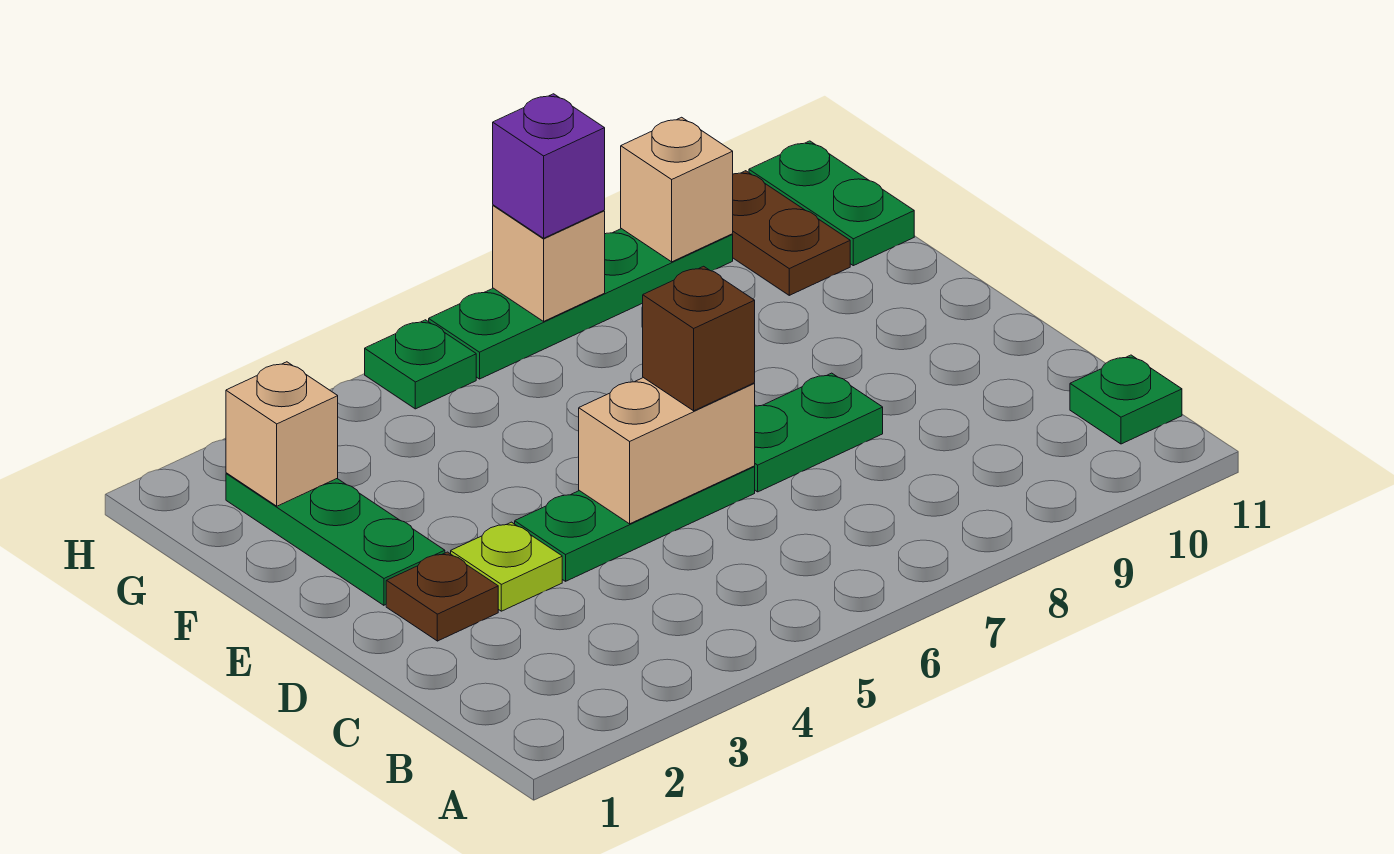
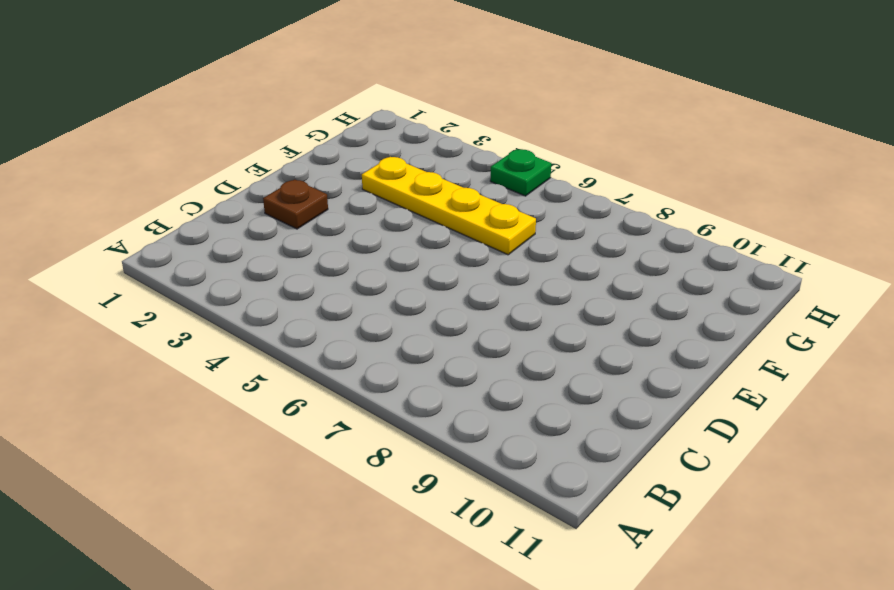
yellow 1x4 plate [362,157,536,255] -> none
none -> green 1x1 plate [1070,355,1182,444]
none -> lime 1x1 plate [451,522,562,611]
none -> green 1x3 plate [515,466,755,581]

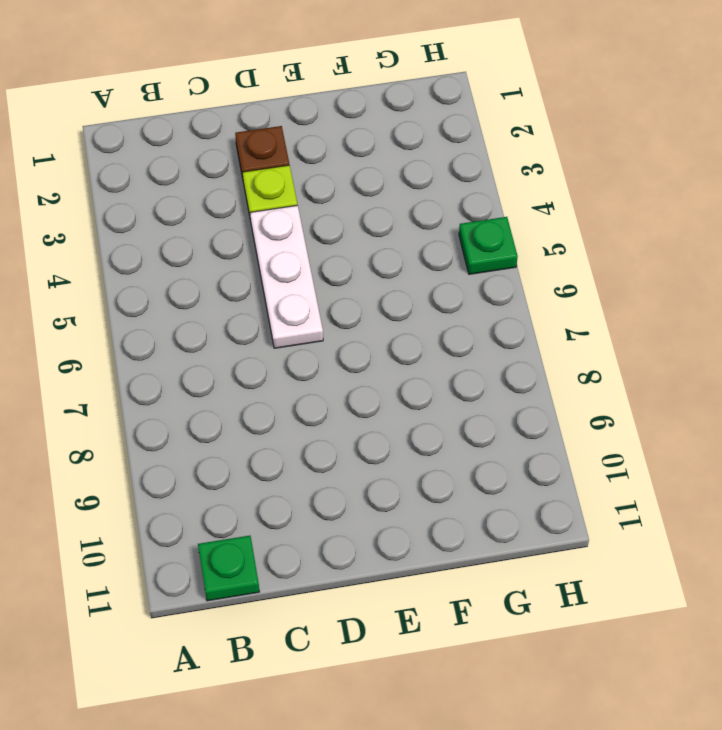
white 1x3 plate [250,205,323,348] -> green 1x3 plate [515,466,755,581]
none -> green 1x2 plate [754,373,883,492]
none -> green 1x3 plate [226,473,445,605]
none -> brown 1x2 plate [732,171,850,295]

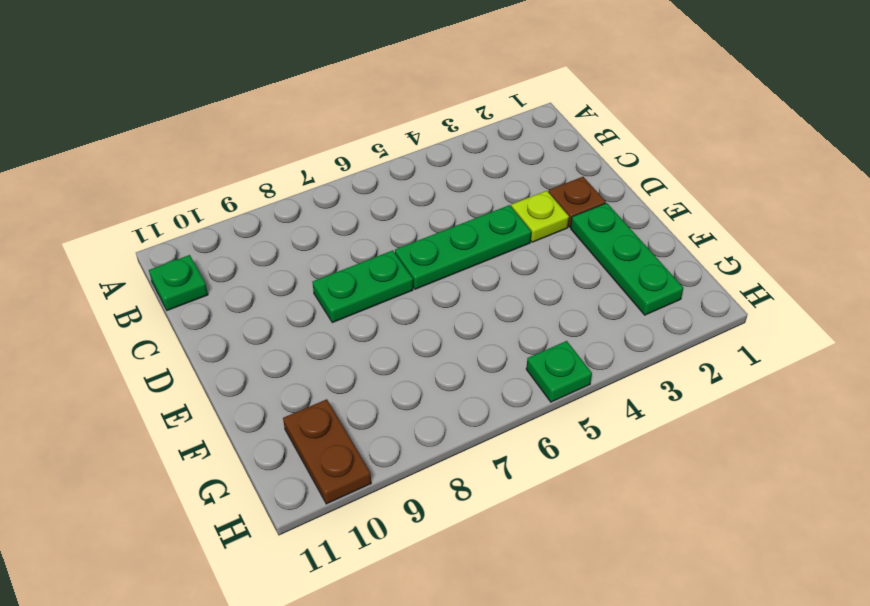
none -> green 1x2 plate [749,141,914,266]
none -> green 1x4 plate [429,229,733,379]
none -> tan 1x2 brick [579,378,755,524]

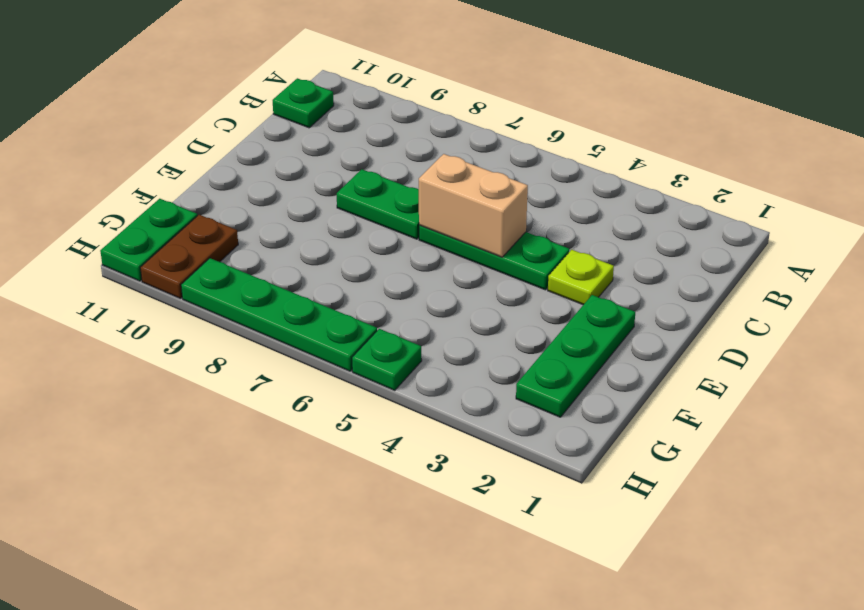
none -> brown 1x1 plate [386,552,498,641]
none -> tan 1x1 brick [226,362,338,506]
none -> tan 1x1 brick [493,205,605,321]

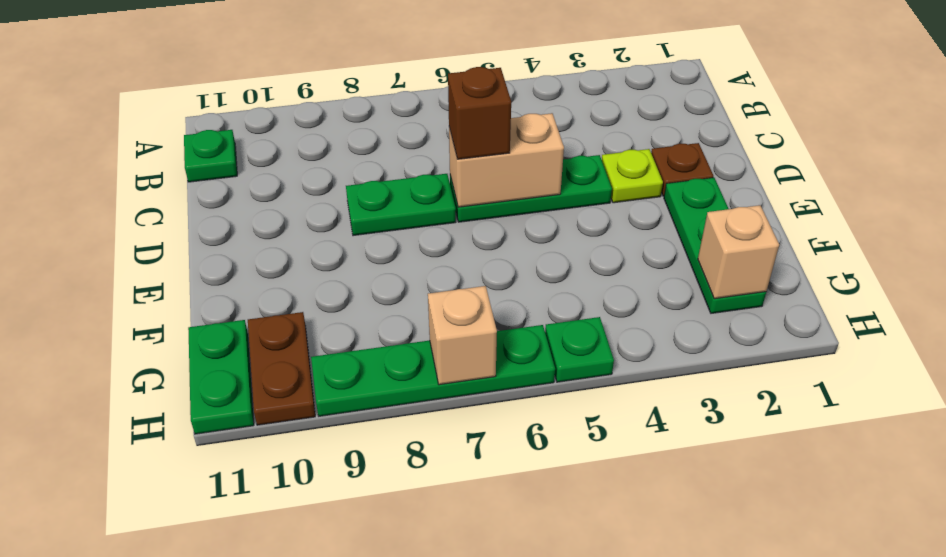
none -> tan 1x1 brick [621,117,733,262]
none -> purple 1x1 brick [493,94,605,238]

